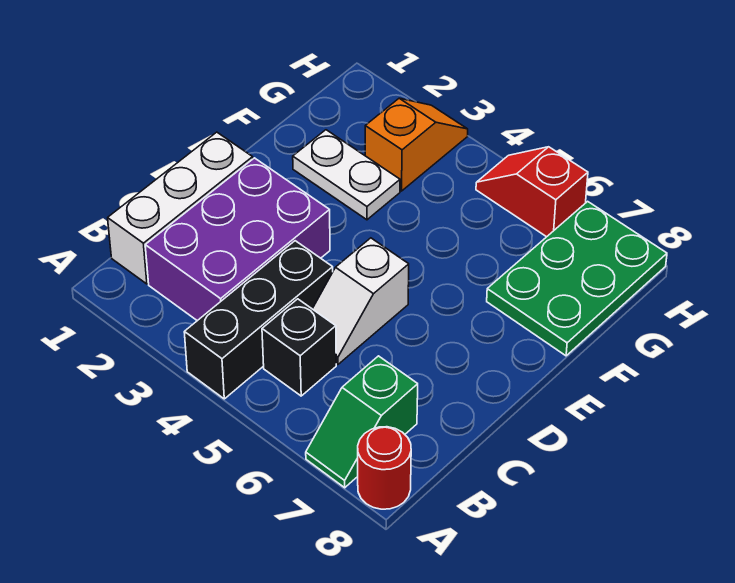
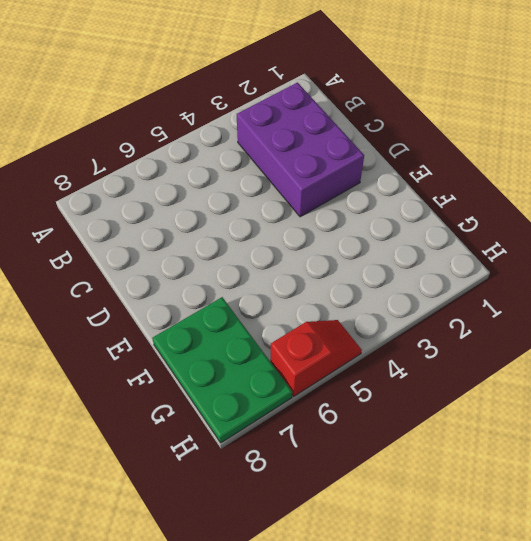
none -> black 1x3 brick [184,241,333,399]
none -> green 1x2 slope [306,356,418,488]

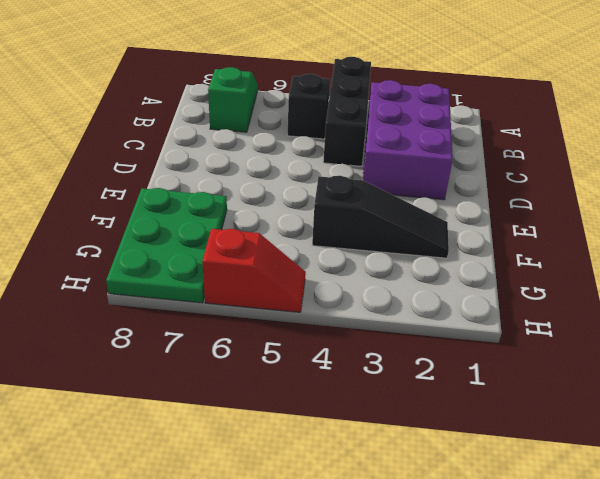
black 1x3 slope [312,176,449,258] -> white 1x2 plate [293,130,400,220]
none -> red 1x1 round brick [358,427,411,509]
none -> white 1x3 brick [108,132,253,284]

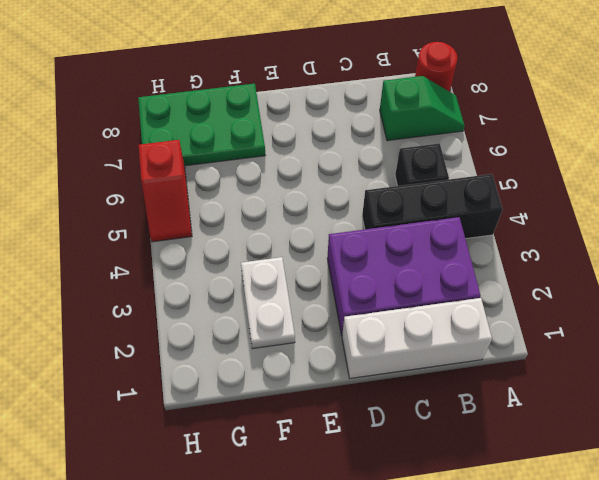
none -> white 1x2 slope [313,238,409,364]
none -> orange 1x2 slope [365,98,468,191]

